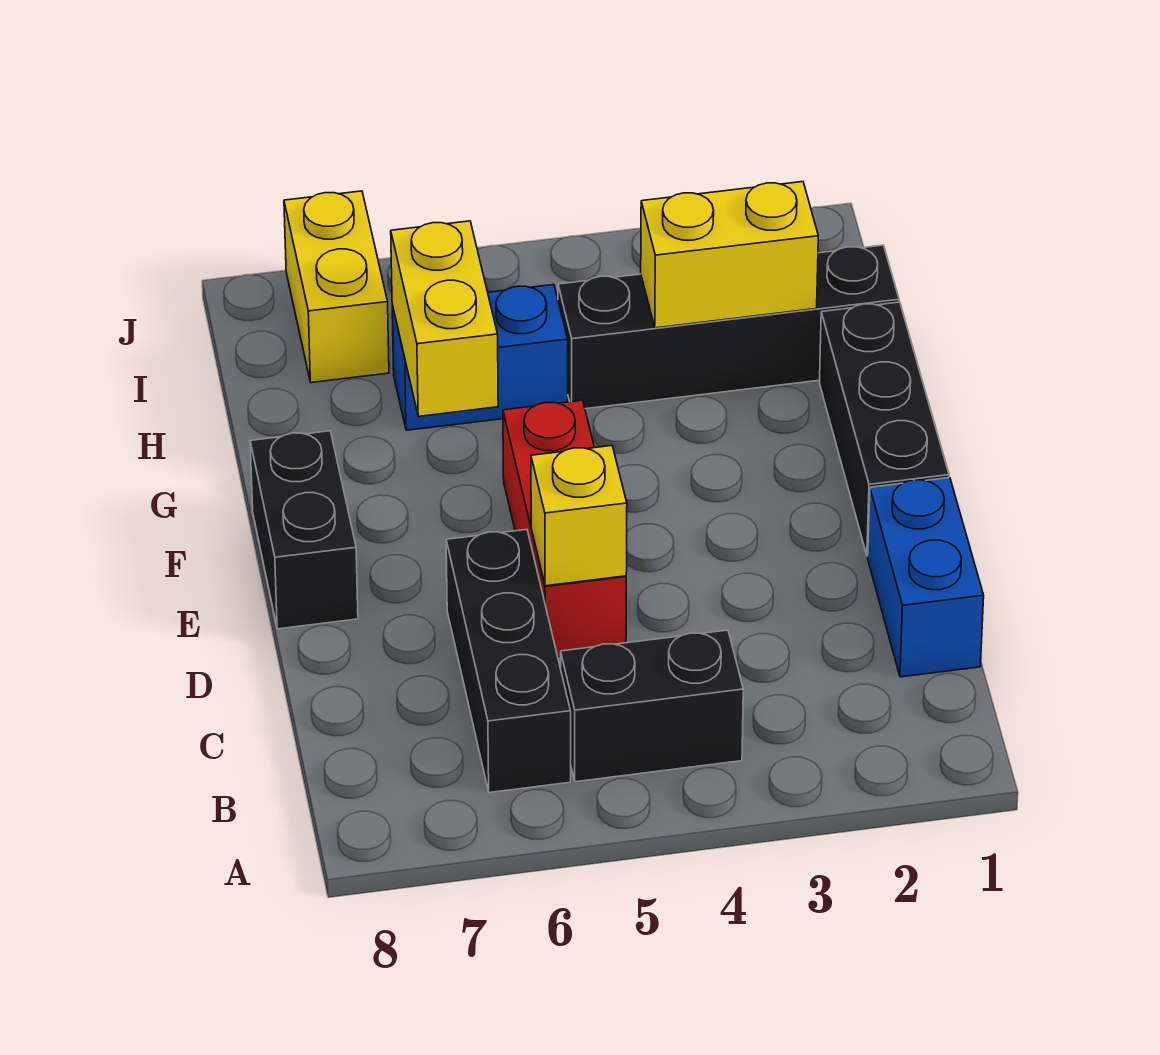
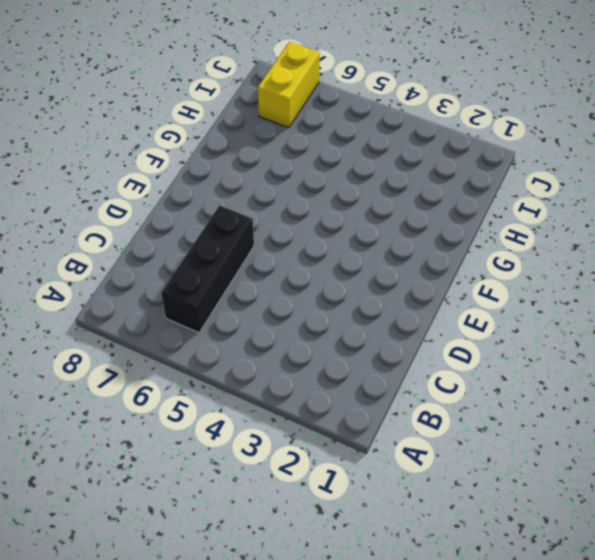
none -> black 1x2 brick [561,630,743,782]
none -> blue 1x2 brick [868,478,984,677]
none -> red 1x3 brick [503,400,626,657]

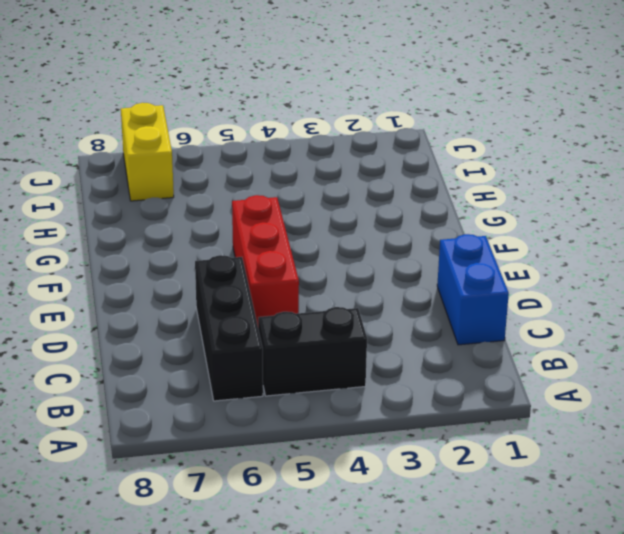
none -> black 1x3 brick [820,302,949,556]
none -> black 1x2 brick [250,431,358,629]
none -> black 1x4 brick [558,245,899,409]

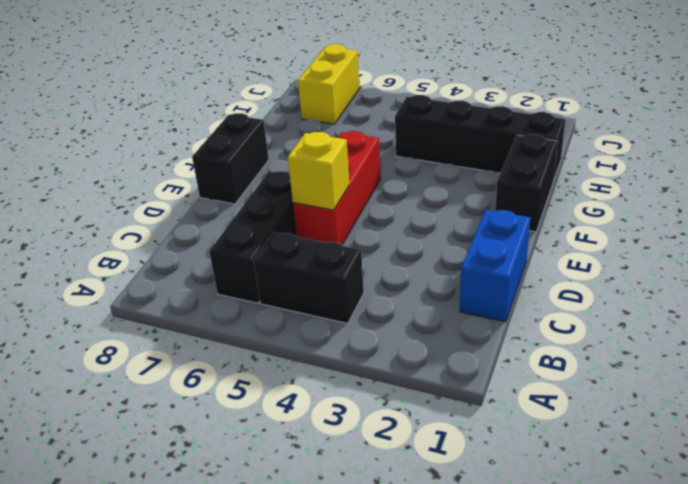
black 1x2 brick [495,134,558,232] -> black 1x3 brick [820,302,949,556]
none -> blue 1x2 brick [392,285,568,430]
none -> yellow 1x2 brick [391,221,498,416]
none -> yellow 1x2 brick [641,182,818,328]

